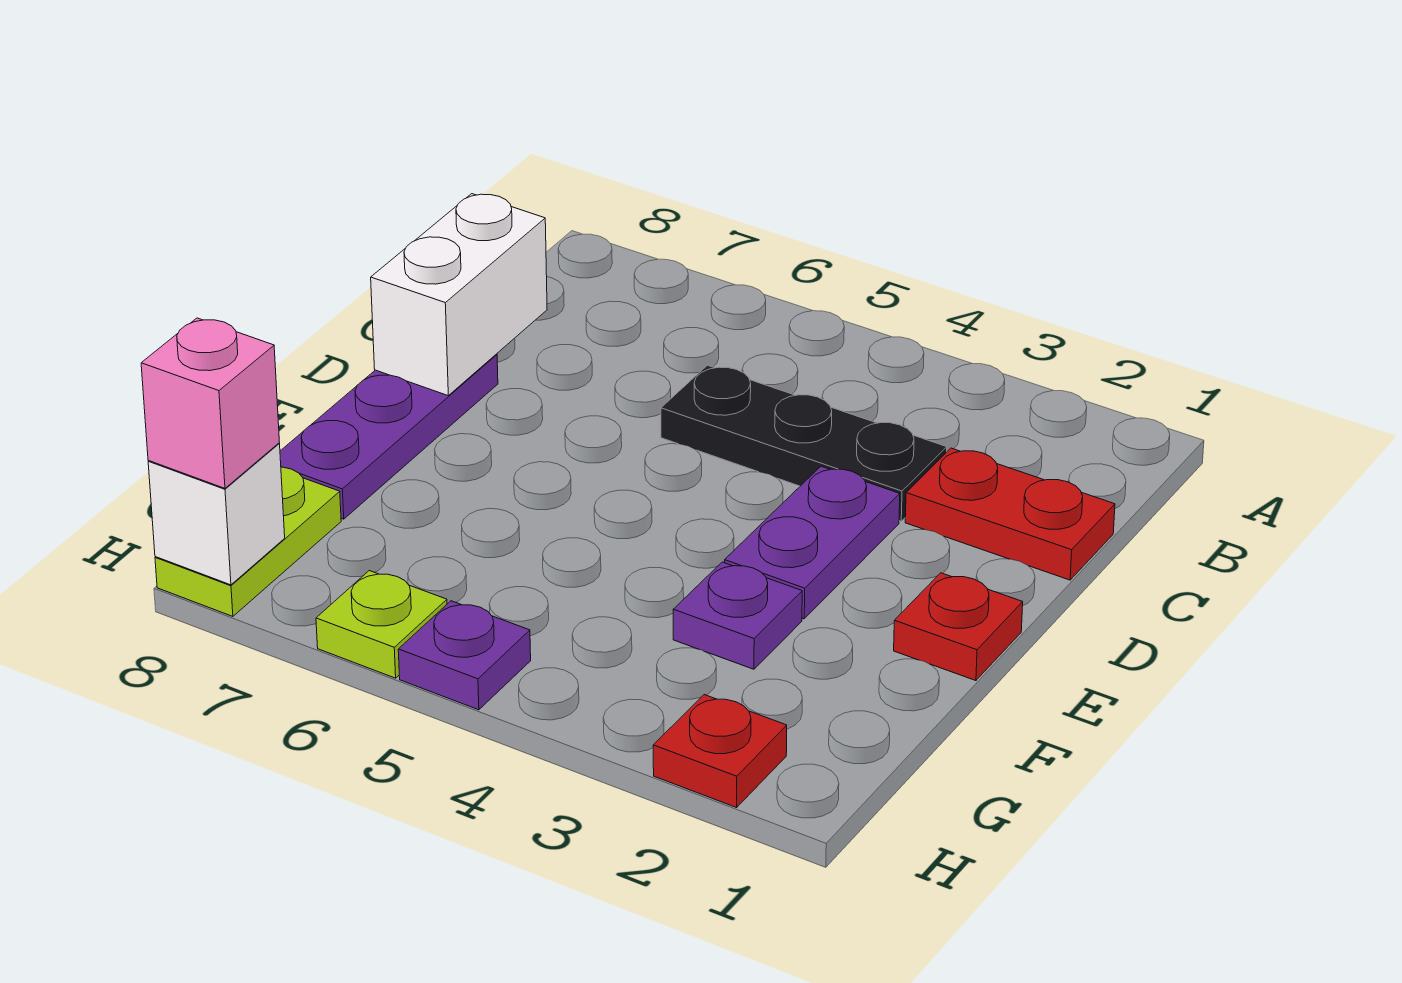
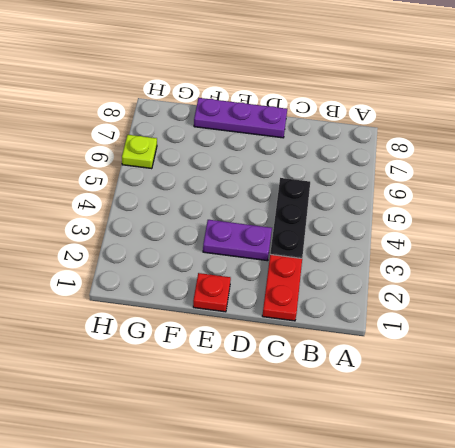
none -> purple 1x1 plate [673,562,802,669]
none -> lime 1x2 plate [155,467,341,616]
none -> red 1x1 plate [653,695,787,808]

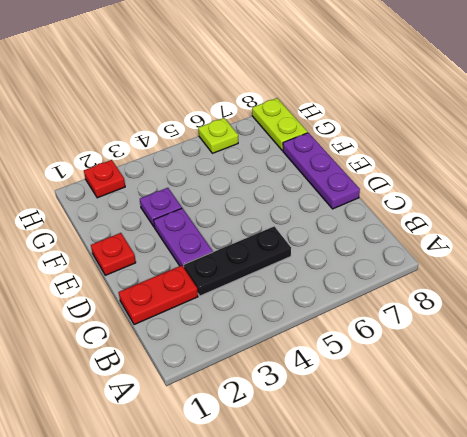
none -> purple 1x1 plate [398,601,531,710]
none -> white 1x2 brick [371,194,547,395]
none -> white 1x1 brick [148,443,285,585]

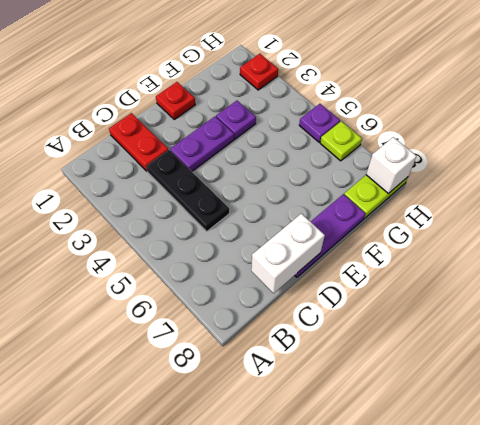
none -> pink 1x1 brick [141,318,279,488]

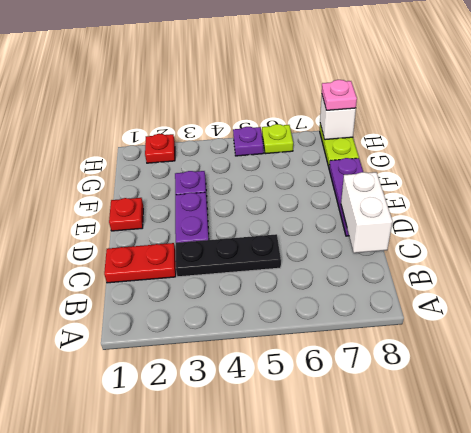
pink 1x1 plate [322,80,357,110] -> pink 1x1 brick [141,318,279,488]

